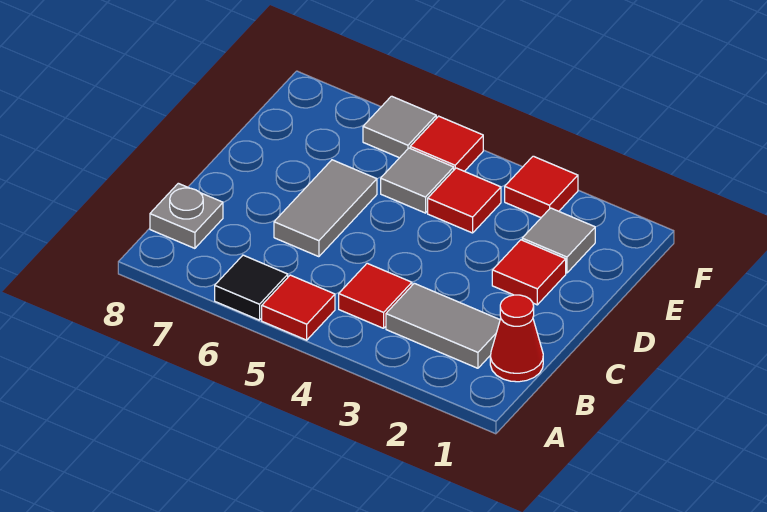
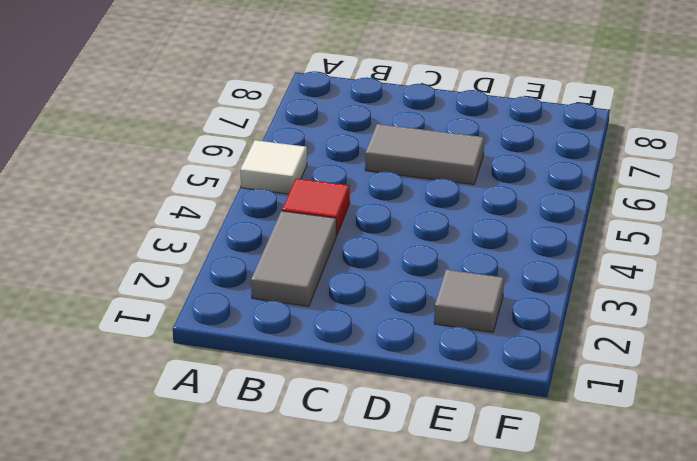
white 1x1 tile [240,140,307,194] -> red 1x1 tile [262,275,335,340]
none -> black 1x1 tile [215,255,288,320]
none -> red 1x1 cone [490,295,543,382]
none -> grey 1x1 plate [150,183,223,248]

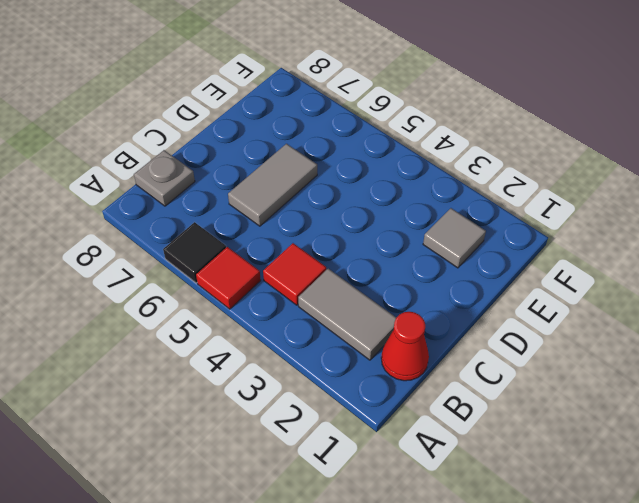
none -> red 1x1 tile [492,240,566,305]
none -> red 1x1 tile [428,168,501,233]
none -> grey 1x1 tile [381,148,454,213]

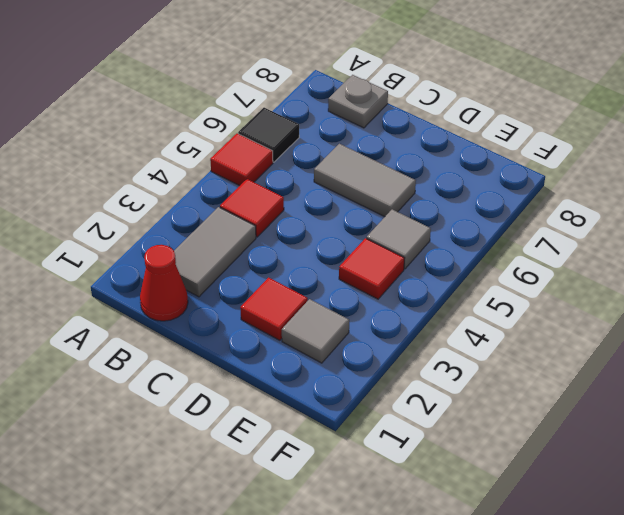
none -> red 1x1 tile [505,156,578,218]
none -> red 1x1 tile [410,116,483,171]
none -> grey 1x1 tile [363,96,436,158]

